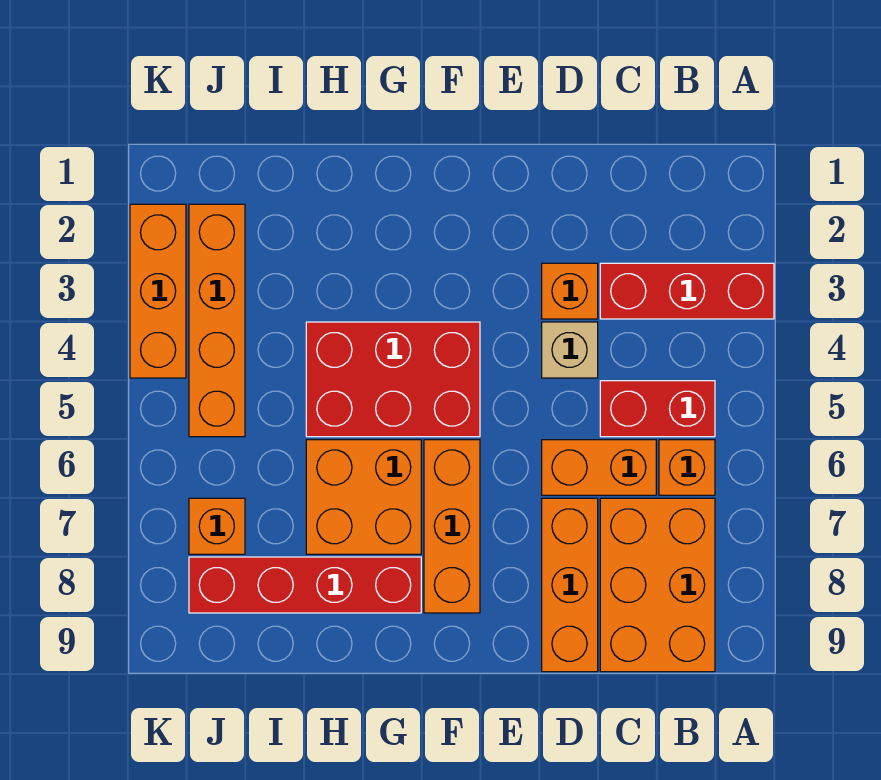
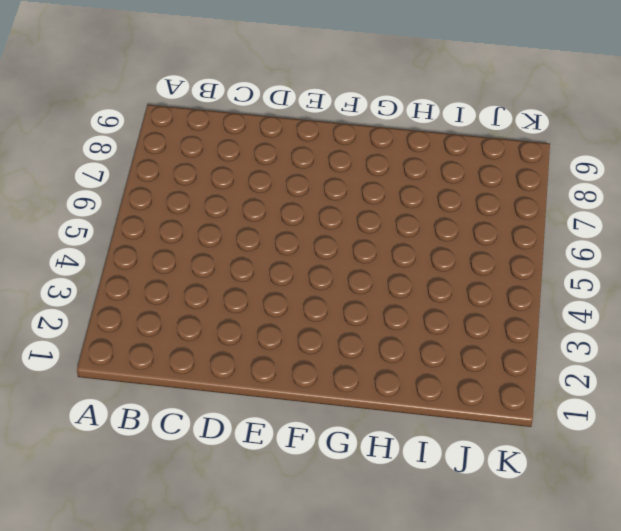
none -> red 1x3 brick [600,263,774,319]
none -> red 1x2 brick [600,381,715,437]
none -> orange 1x1 brick [659,440,715,495]

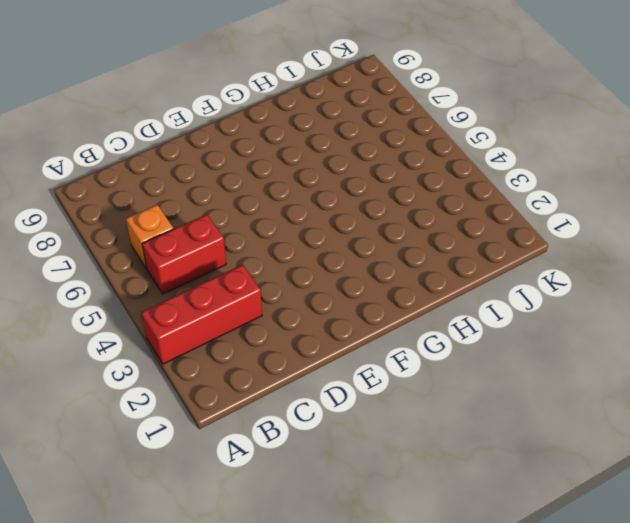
none -> orange 2x3 brick [600,498,715,672]
none -> orange 1x2 brick [542,440,656,495]
none -> orange 1x1 brick [542,263,598,319]

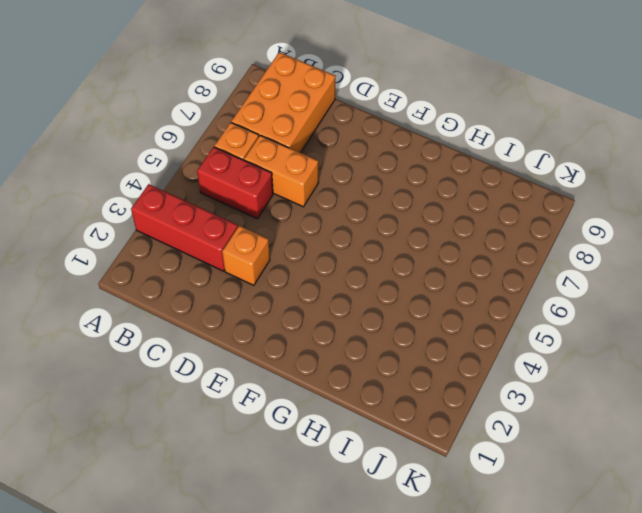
none -> tan 1x1 brick [542,322,598,378]
none -> orange 1x3 brick [542,498,598,672]
none -> red 2x3 brick [306,322,480,437]

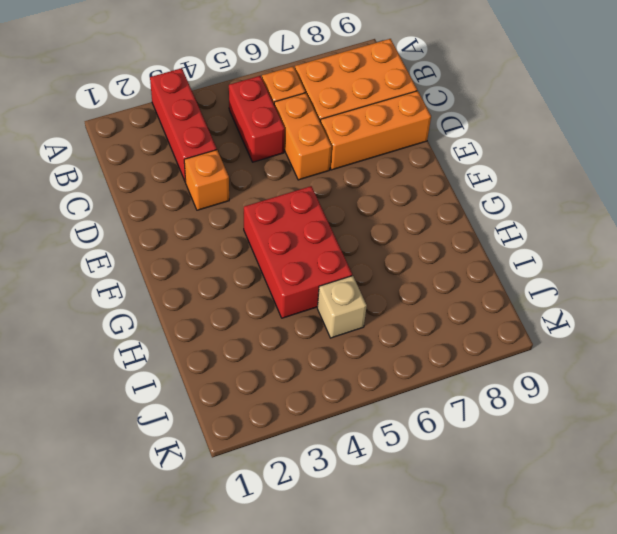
tan 1x1 brick [317,276,367,338] -> tan 1x1 brick moved to [542,322,598,378]
none -> orange 1x3 brick [424,440,480,613]
none -> orange 2x2 brick [306,440,421,554]
none -> red 1x4 brick [189,557,421,613]

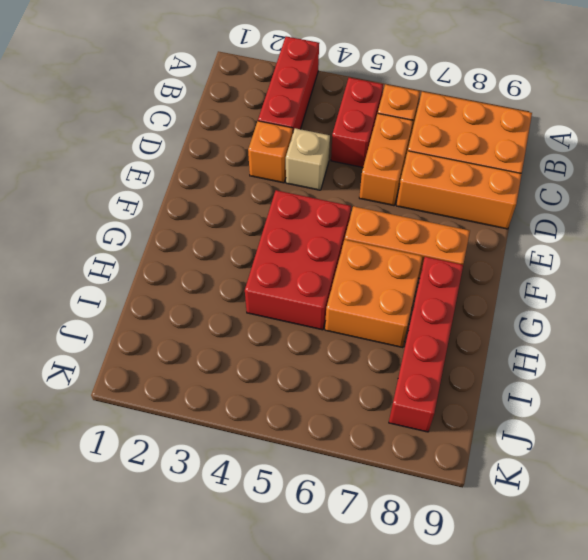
none -> orange 1x4 brick [189,204,245,437]
none -> orange 1x1 brick [189,498,245,554]
none -> orange 1x3 brick [130,204,186,378]

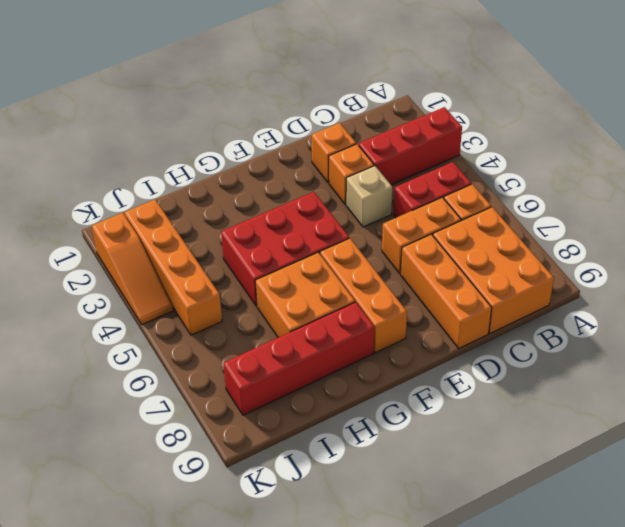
orange 1x1 brick [312,123,356,183] -> orange 1x1 brick moved to [189,498,245,554]
orange 1x3 slope [92,213,173,325] -> orange 1x3 brick [130,204,186,378]

